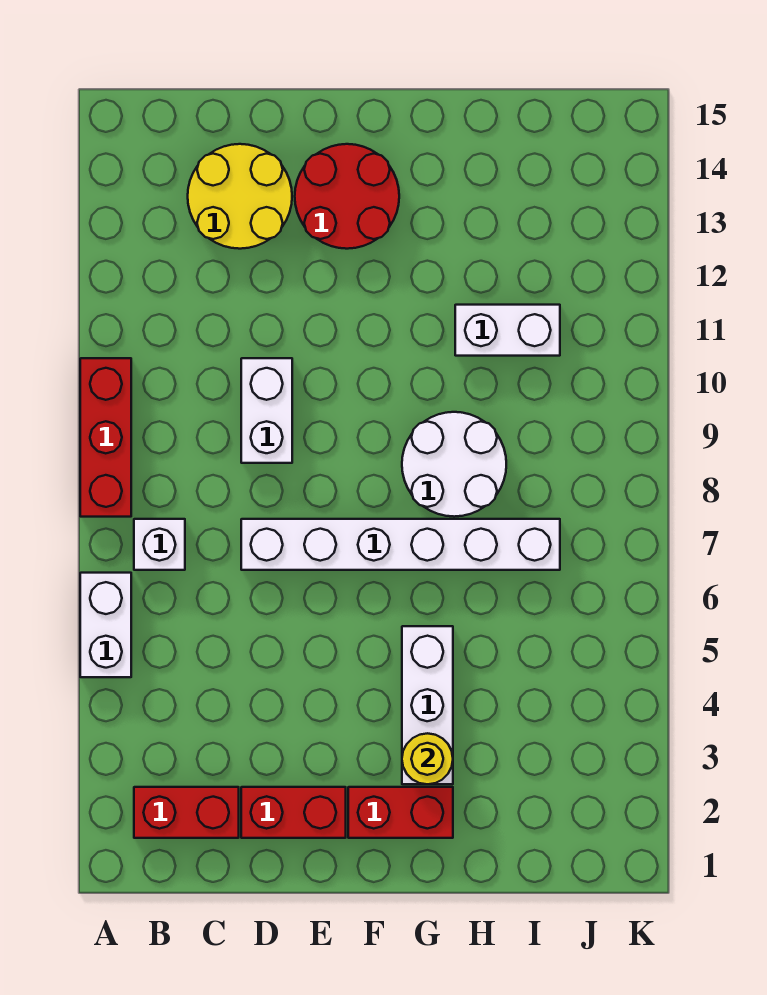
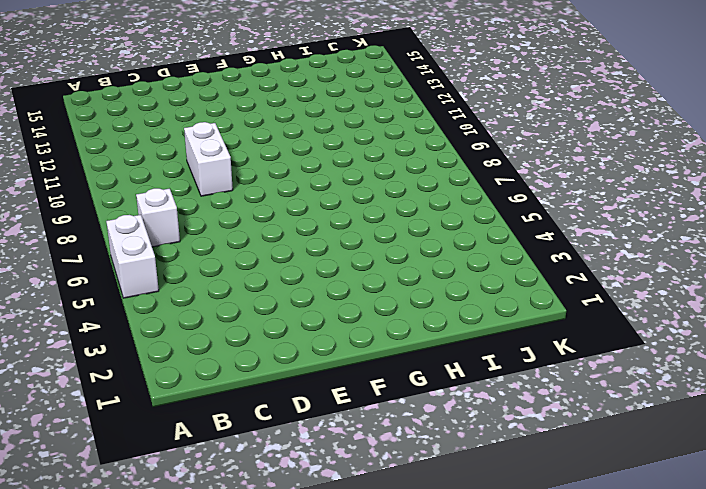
none -> red 1x3 brick [80,358,131,517]
none -> red 1x2 brick [134,787,239,838]
none -> yellow 2x2 round brick [188,144,292,249]

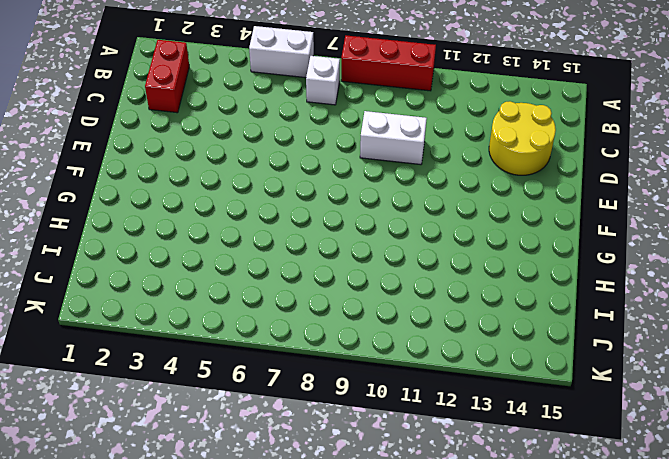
none -> red 1x2 brick [241,787,346,838]
none -> white 1x6 brick [241,519,560,570]
none -> red 2x2 round brick [295,144,399,249]

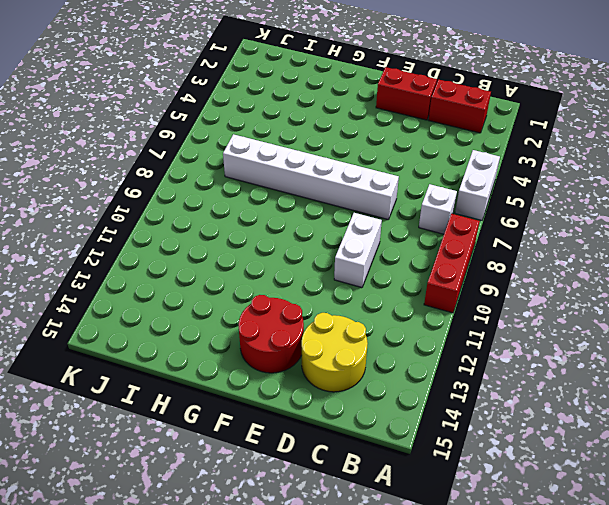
none -> red 1x2 brick [348,787,453,838]
none -> white 1x3 brick [402,626,453,784]
none -> white 2x2 round brick [402,412,506,517]

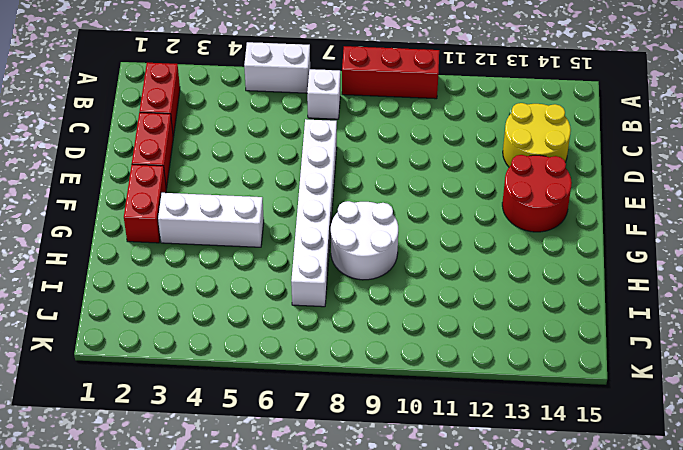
none -> white 1x2 brick [241,358,292,463]
none -> white 1x2 brick [455,305,560,356]
none -> yellow 1x1 round brick [402,733,453,784]

